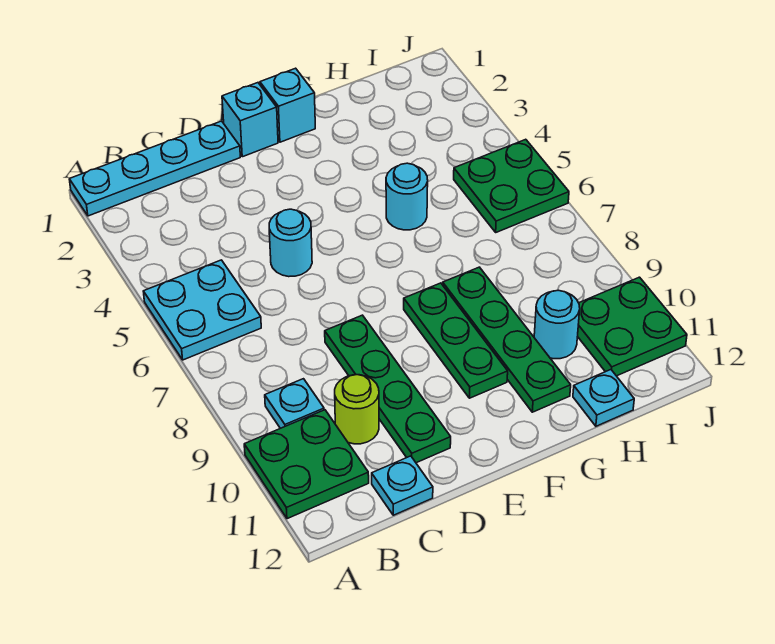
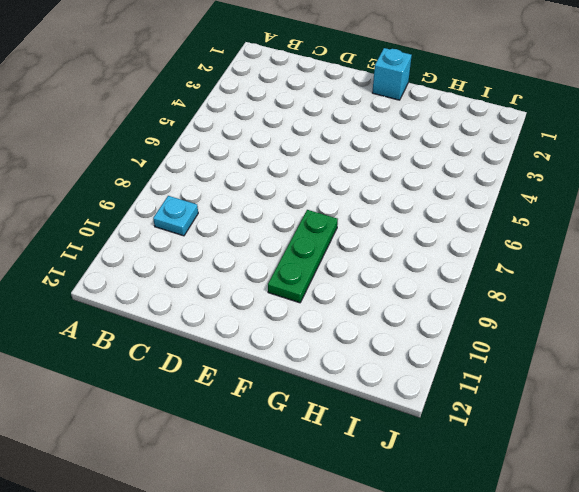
none -> cyan 1x4 plate [69,121,240,216]
none -> cyan 2x2 plate [143,260,261,360]
none -> green 2x2 plate [244,410,369,519]

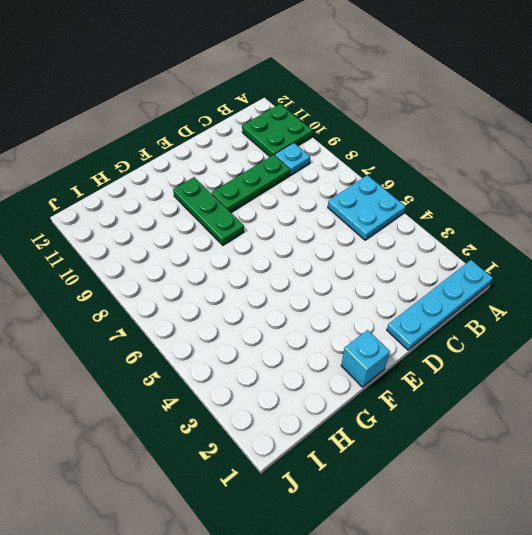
green 1x3 plate [212,155,290,212] -> green 1x4 plate [325,315,451,463]
none -> lime 1x1 round brick [335,375,379,444]
none -> cyan 1x1 plate [372,456,433,515]
none -> cyan 1x1 round brick [269,209,312,277]

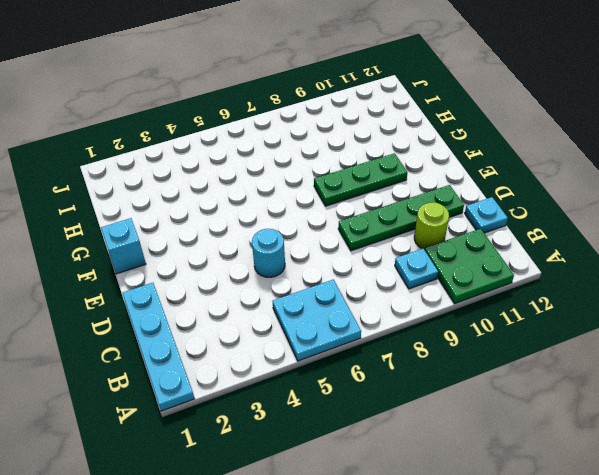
none -> cyan 1x1 brick [222,83,278,157]
none -> cyan 1x1 round brick [386,163,428,230]
none -> green 1x4 plate [443,267,571,412]

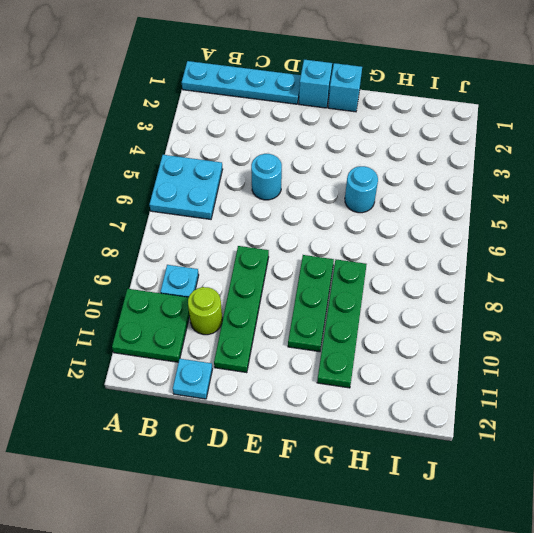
none -> cyan 1x1 round brick [534,290,580,359]
none -> cyan 1x1 plate [573,370,634,426]
none -> green 2x2 plate [454,139,569,232]

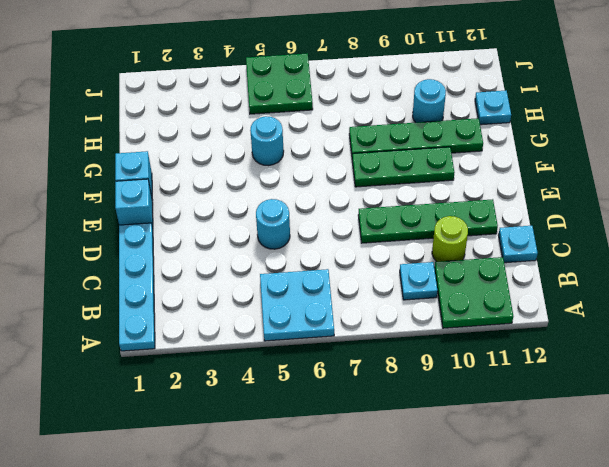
none -> green 2x2 plate [578,277,687,376]

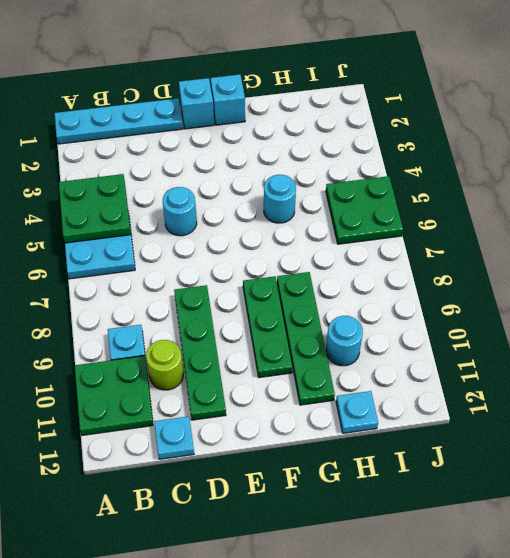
green 2x2 plate [59,174,131,243] -> green 2x2 plate moved to [578,277,687,376]

